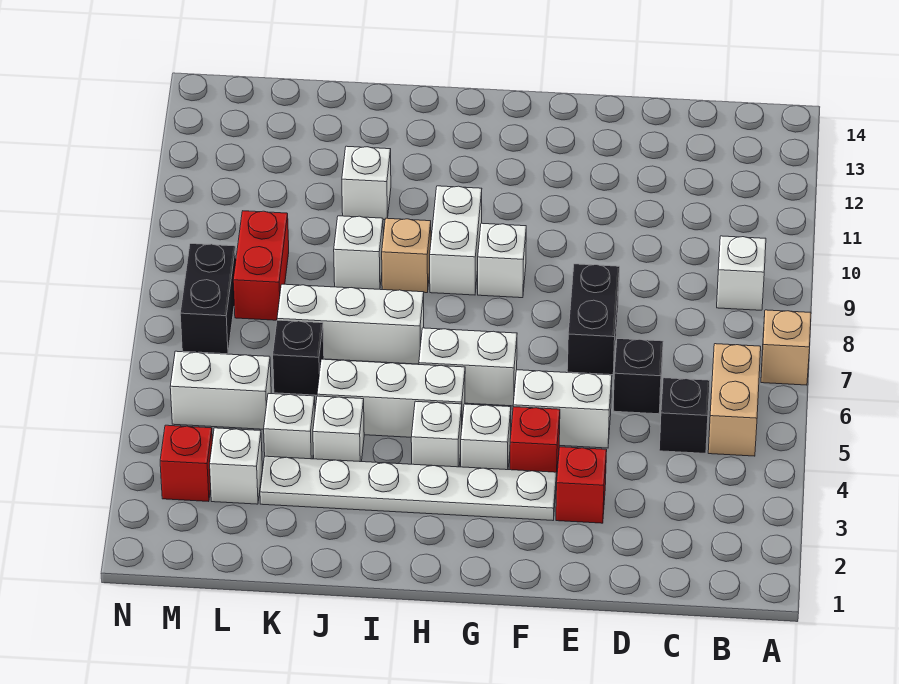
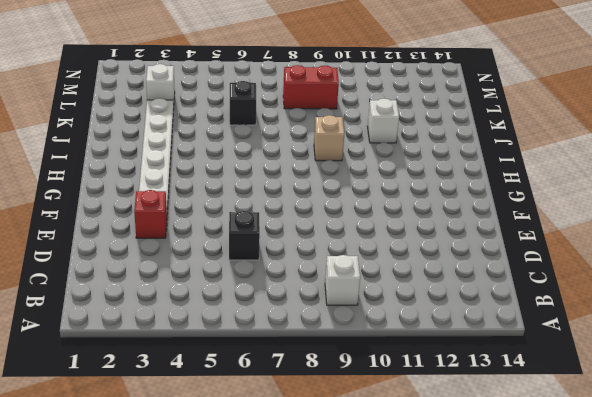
none -> tan 1x1 brick [761,310,811,385]
none -> tan 1x2 brick [708,344,761,456]
none -> black 1x1 brick [659,378,710,453]

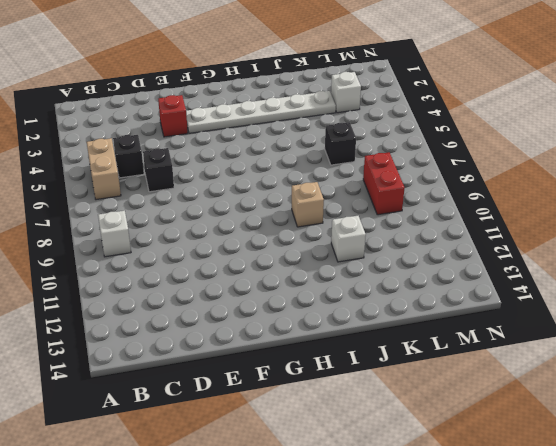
none -> tan 1x1 brick [761,310,811,385]
none -> white 1x2 brick [513,370,612,448]
none -> black 1x2 brick [567,264,620,375]

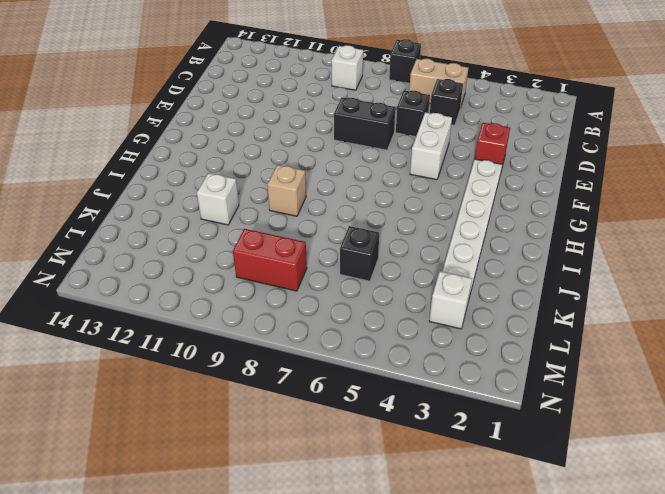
black 1x1 brick [389,39,421,83] -> tan 1x1 brick [761,310,811,385]
none -> red 1x1 brick [510,407,560,482]
none -> white 1x1 brick [461,404,511,470]
none -> white 1x2 brick [419,328,517,406]

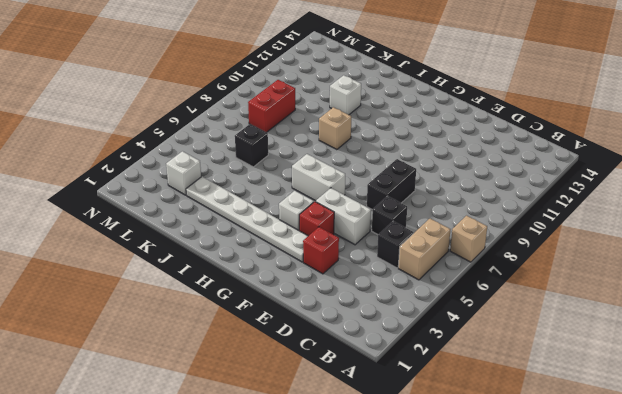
none -> white 1x1 brick [717,236,766,310]
none -> white 1x1 brick [478,223,526,298]
none -> white 1x1 brick [411,401,462,467]

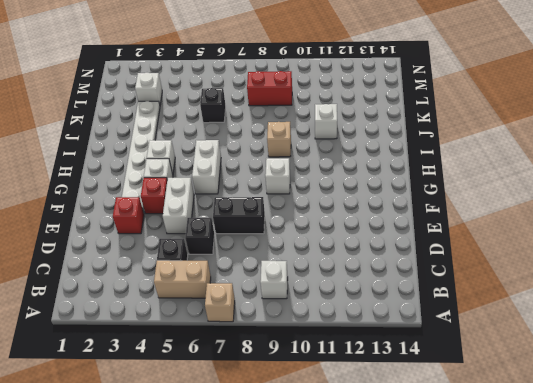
none -> white 1x3 brick [317,359,465,437]
none -> white 1x2 brick [430,186,482,295]
none -> white 1x3 brick [277,284,424,364]

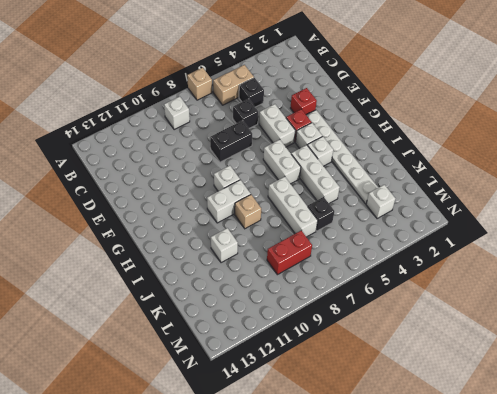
none -> white 1x1 brick [313,396,364,462]
none -> white 1x1 brick [334,216,383,289]
none -> white 1x1 brick [264,393,315,459]

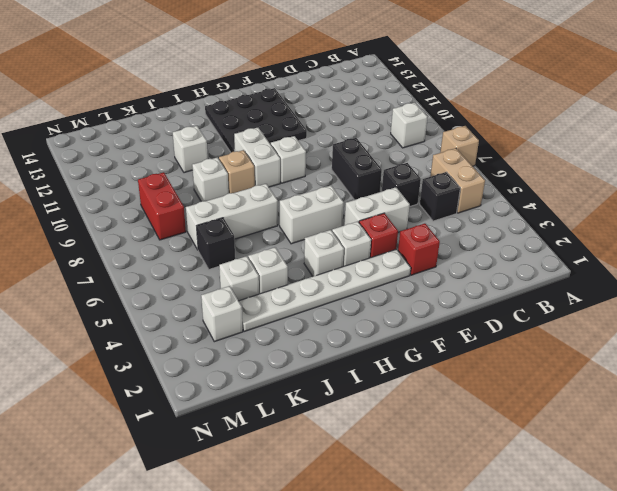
black 3x3 plate [205,88,307,152] -> none
none -> white 1x3 brick [317,359,465,437]
none -> white 1x2 brick [170,351,271,429]
none -> red 1x1 brick [160,425,212,502]

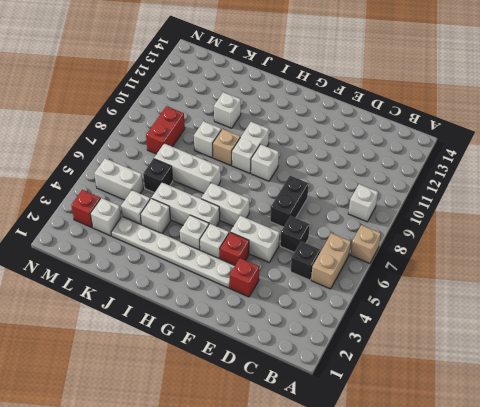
none -> black 1x2 brick [180,244,236,354]

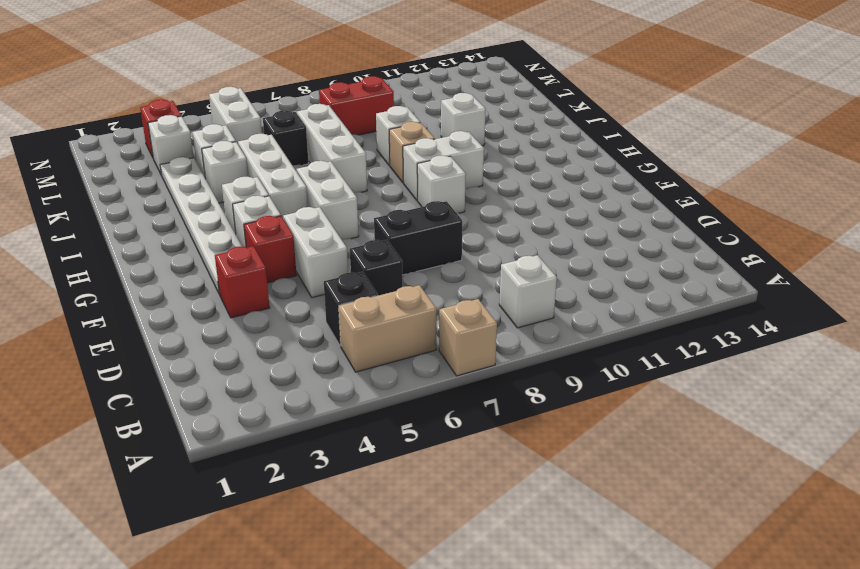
none -> black 1x2 brick [180,244,236,354]

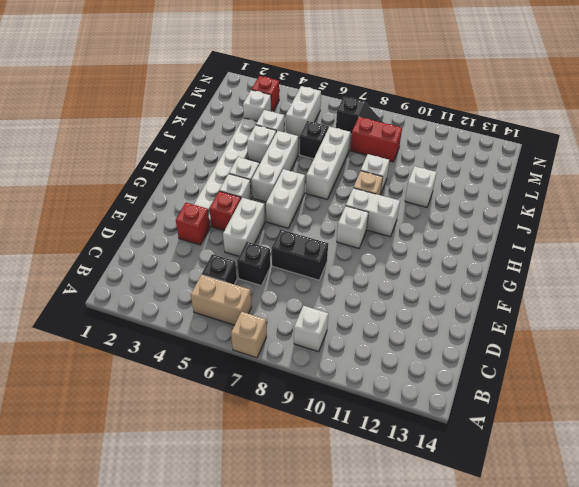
black 1x2 slope [336,97,384,134] -> black 1x2 brick [180,244,236,354]

